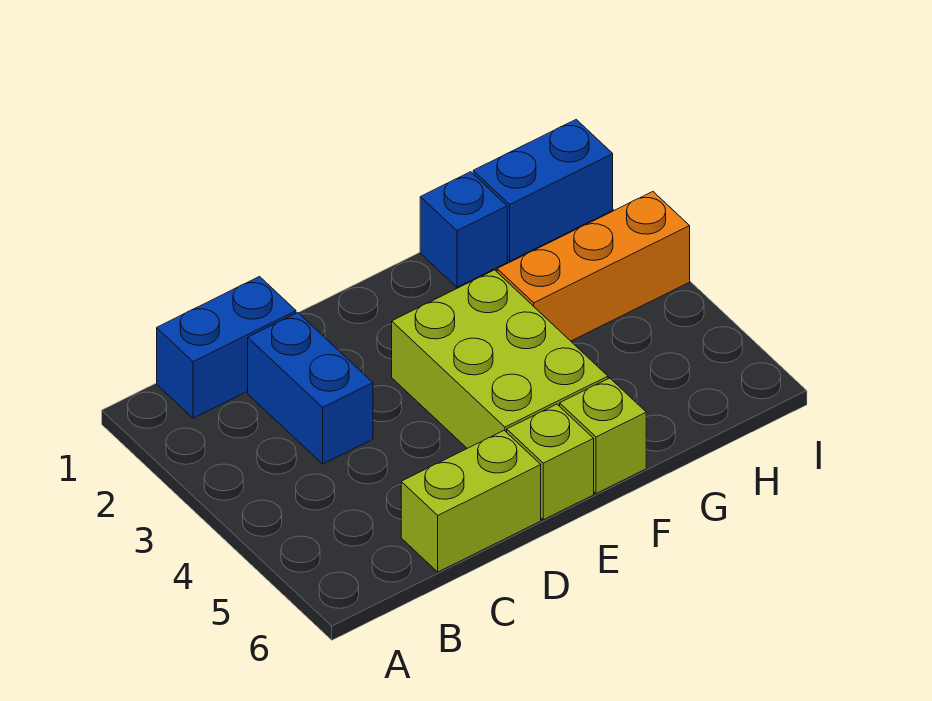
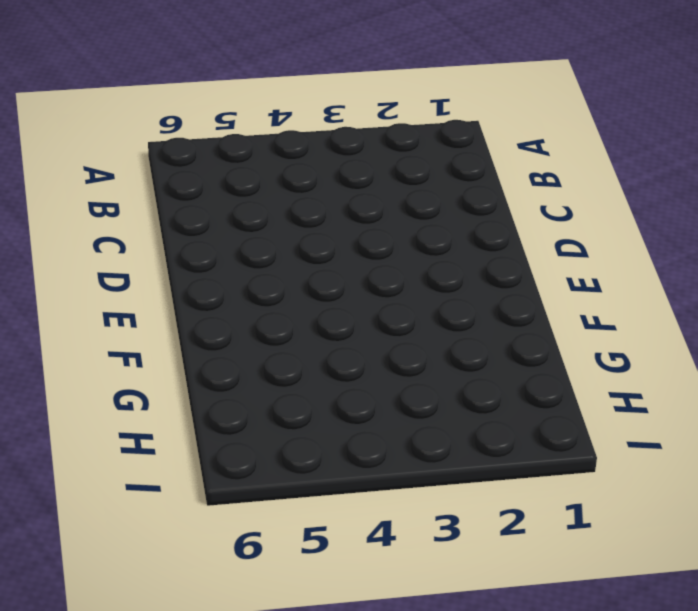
none -> blue 1x2 brick [157,277,296,418]
none -> blue 1x2 brick [248,313,373,464]

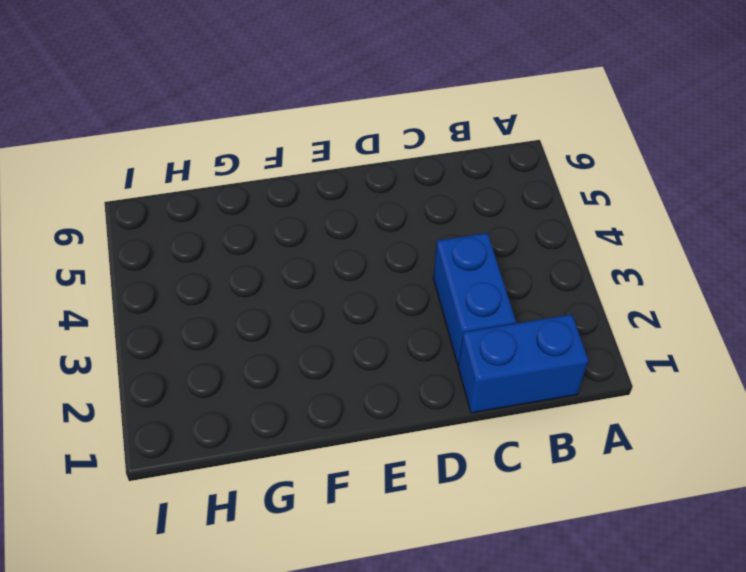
none -> lime 1x2 brick [401,431,541,572]
none -> lime 2x3 brick [392,270,608,448]

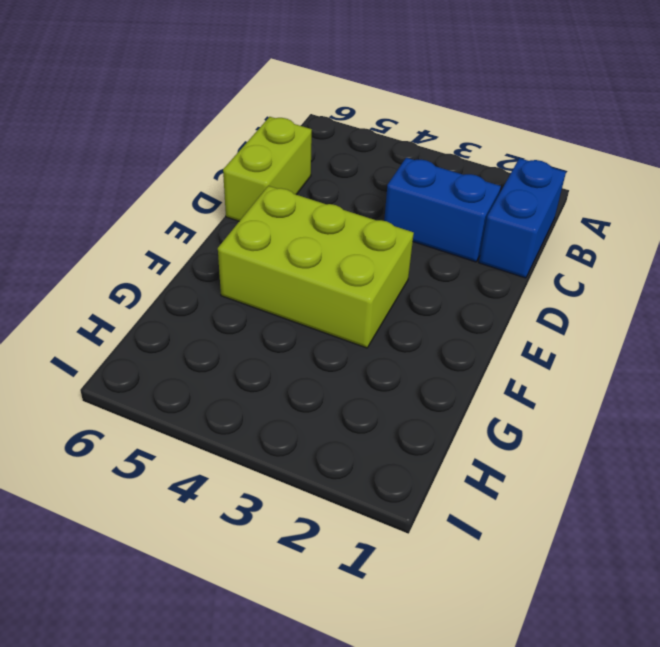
none -> lime 1x1 brick [507,404,594,520]
none -> lime 1x1 brick [560,378,646,494]

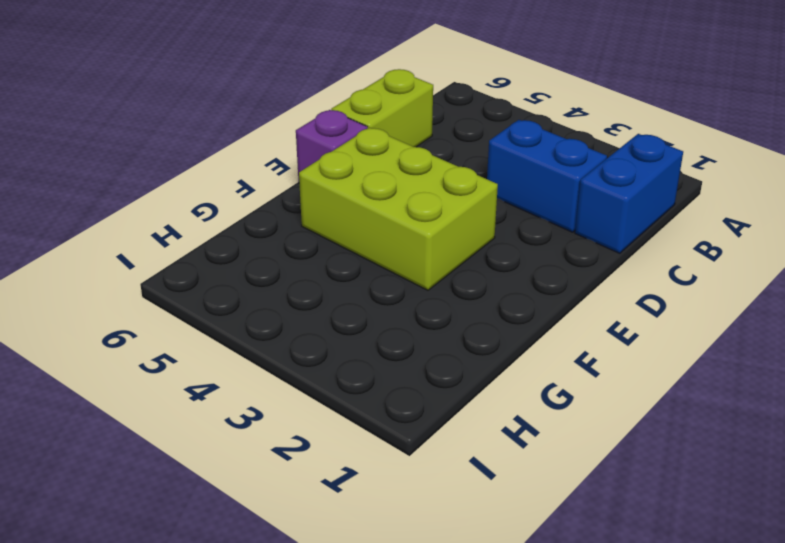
purple 1x1 brick [296,110,368,182] -> lime 1x1 brick [507,404,594,520]
none -> lime 1x1 brick [560,378,646,494]
none -> blue 1x1 brick [420,172,507,287]

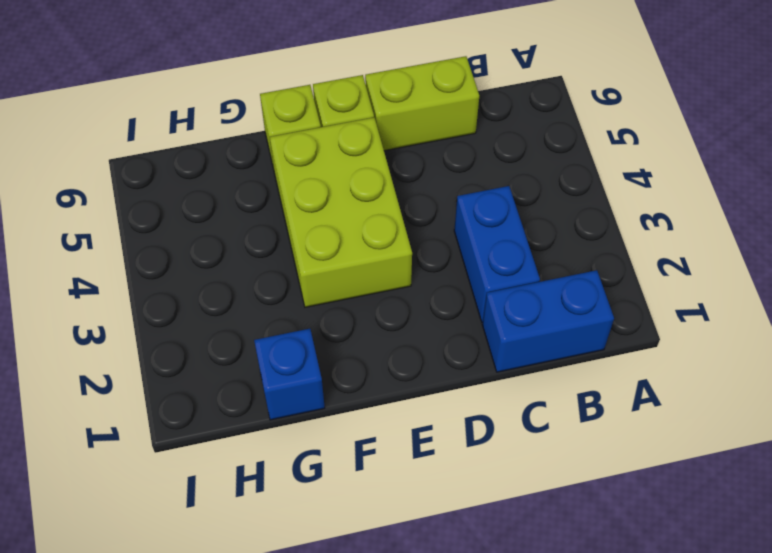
none -> orange 1x3 brick [497,192,690,341]
none -> blue 1x2 brick [473,120,613,261]

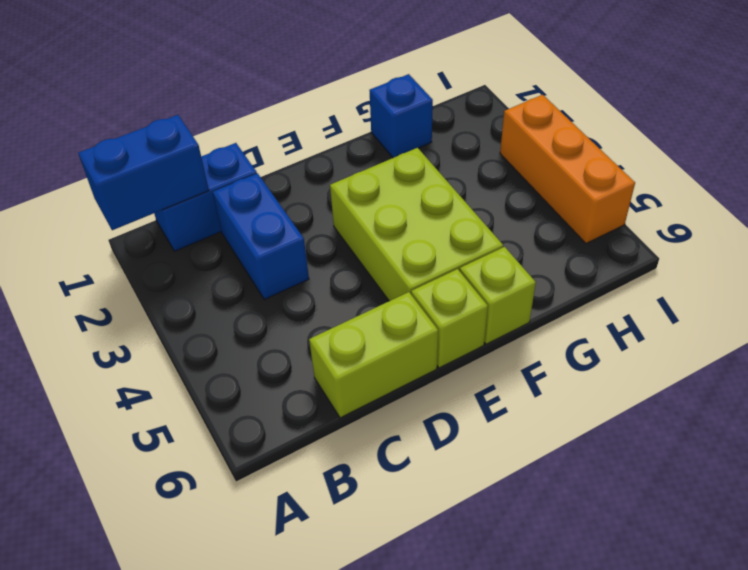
blue 1x2 brick [78,115,209,230] -> blue 1x2 brick moved to [473,120,613,261]
orange 1x3 brick [500,95,635,243] -> orange 1x3 brick turned to [497,192,690,341]

